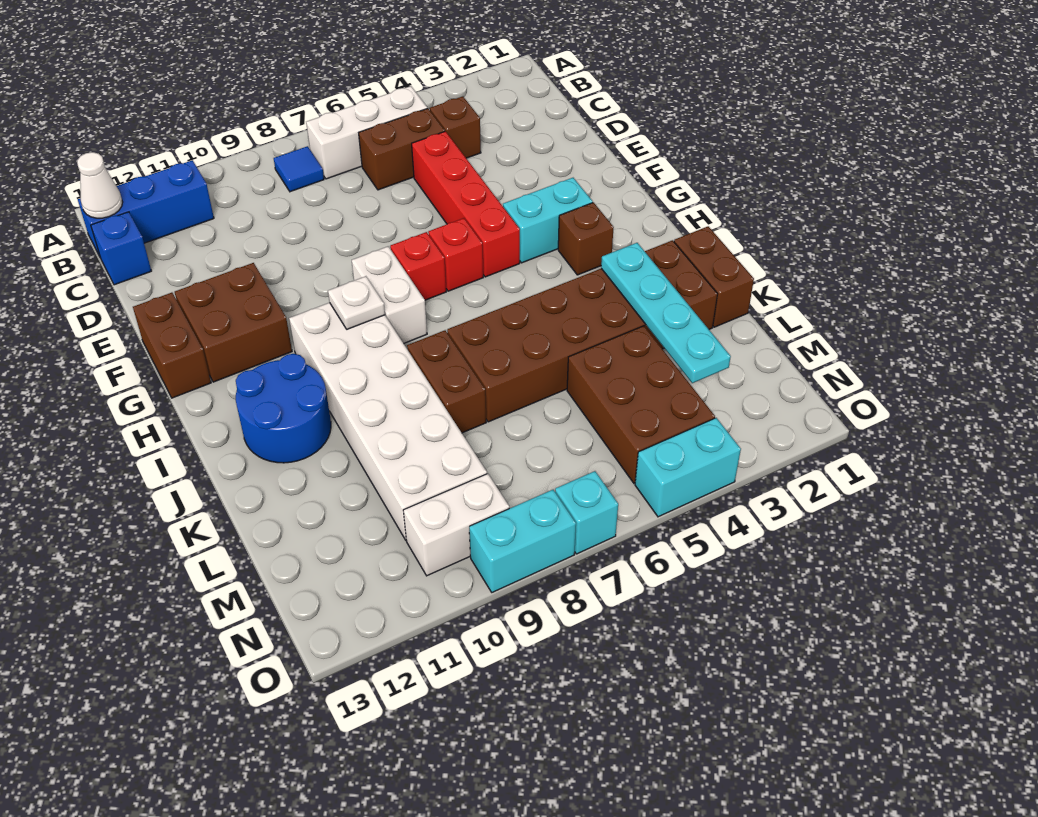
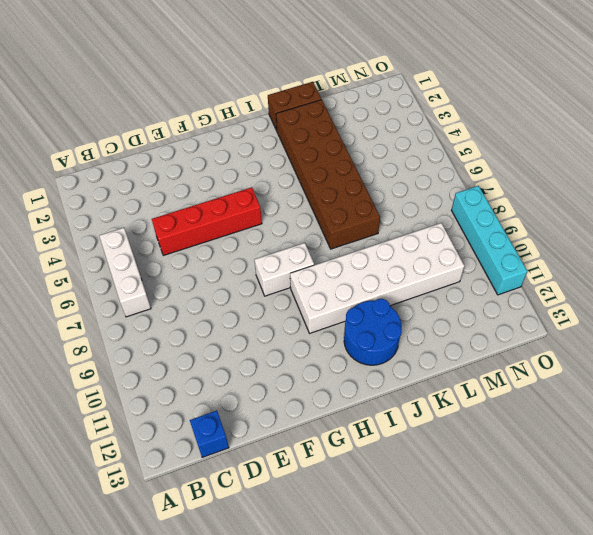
cyan 1x4 brick [452,186,527,295] -> cyan 1x2 brick [469,490,576,592]
none -> blue 1x1 tile [274,146,324,192]
none -> blue 1x3 brick [78,160,214,257]
none -> brown 1x1 brick [430,96,481,158]

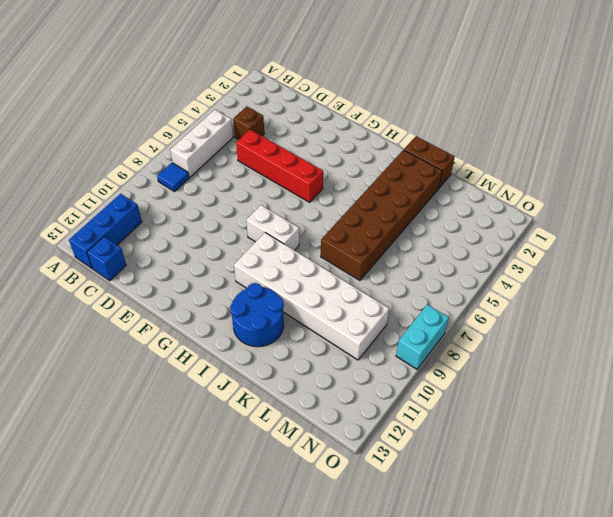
none -> brown 1x2 brick [359,108,445,190]
none -> brown 2x2 brick [175,263,292,382]
none -> brown 1x2 brick [133,293,211,398]

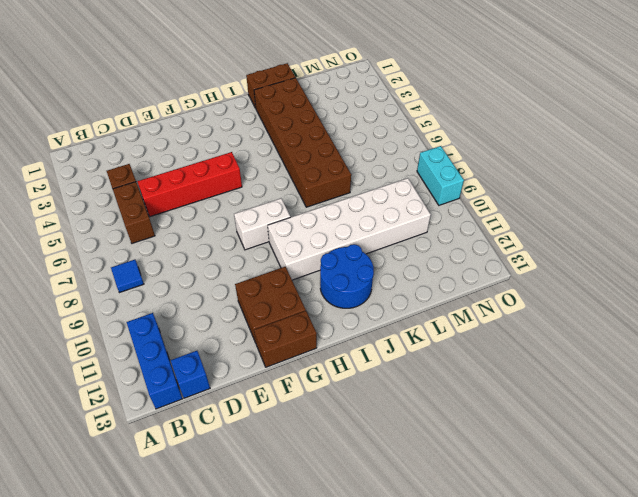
none -> white 1x3 brick [306,86,427,179]
none -> cyan 1x2 brick [503,178,593,263]
none -> red 1x1 brick [428,218,483,291]

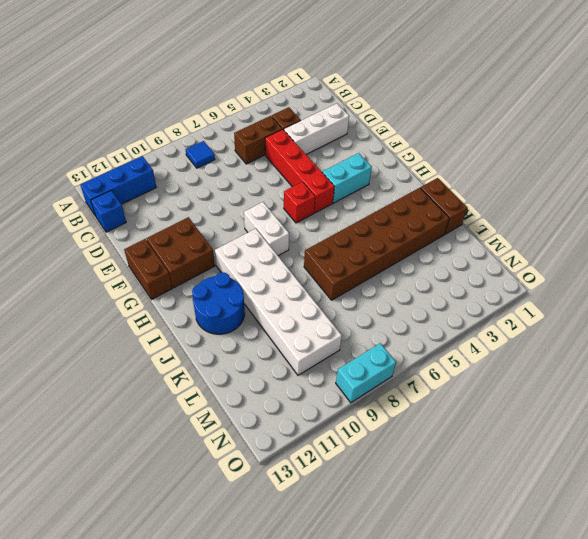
white 1x3 brick [284,103,349,154] -> white 1x3 brick moved to [306,86,427,179]
none -> red 1x1 brick [390,232,446,300]
none -> brown 1x1 brick [558,203,614,275]
none -> brown 1x2 brick [407,330,486,433]

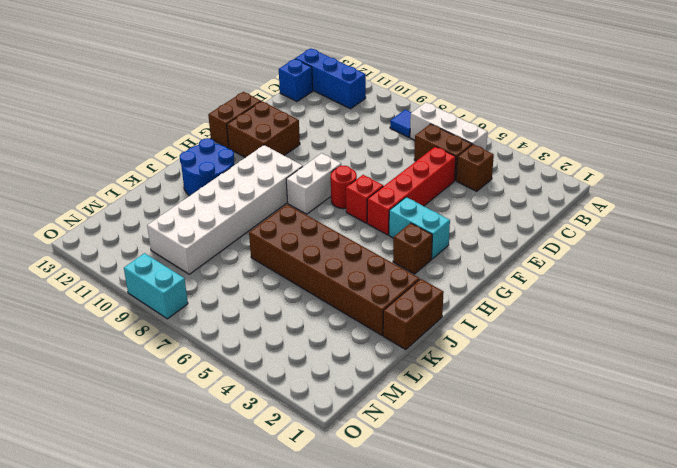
red 1x1 round brick [331,166,357,209] -> red 1x1 brick [390,232,446,300]
none -> brown 1x2 brick [407,330,486,433]
none -> brown 2x3 brick [567,326,715,483]
none -> white 1x2 brick [403,474,509,576]

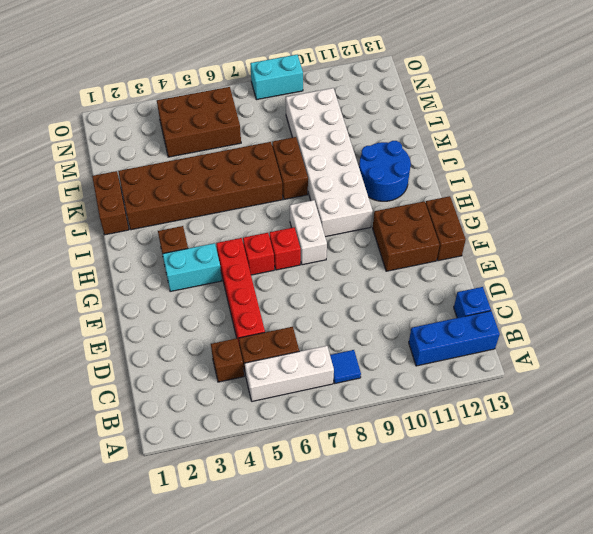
brown 2x3 brick [157,87,241,157] -> brown 2x3 brick turned to [567,326,715,483]
none -> white 1x2 brick [403,474,509,576]
none -> cyan 1x2 brick [635,418,741,517]
none -> cyan 1x1 brick [555,471,618,554]

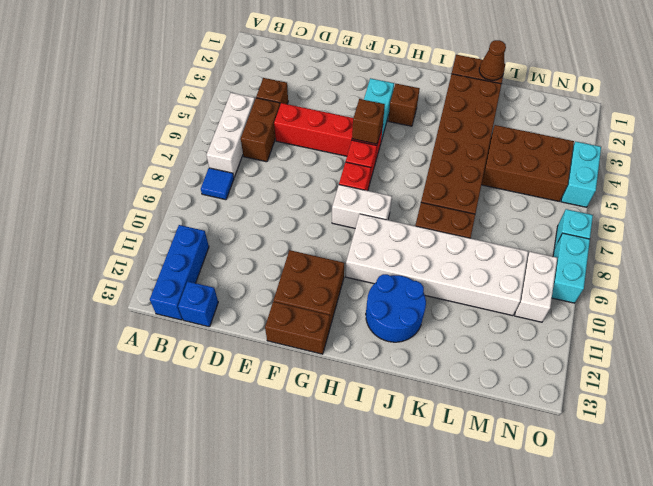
brown 1x1 brick [352,99,385,144] -> none
brown 1x1 cone [479,40,506,80] -> none
none -> white 1x1 cone [77,152,123,218]
none -> white 1x1 plate [328,276,385,329]
none -> cyan 1x4 plate [601,243,731,383]

